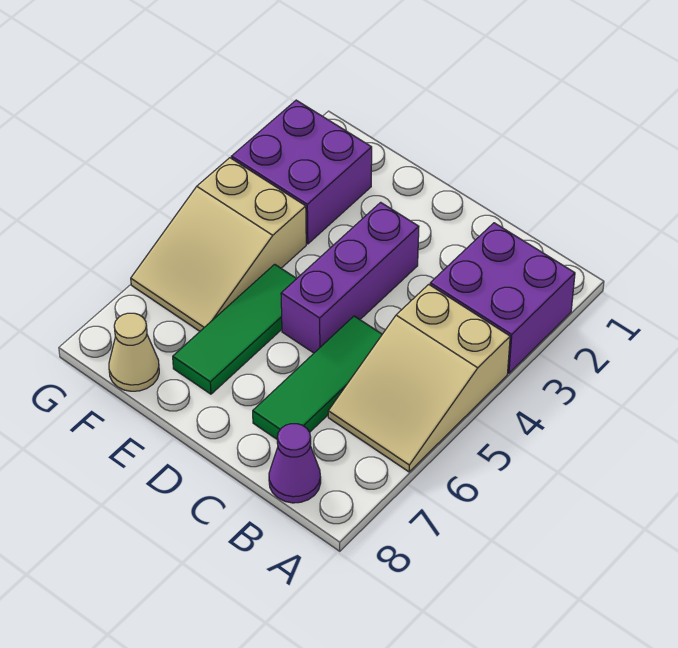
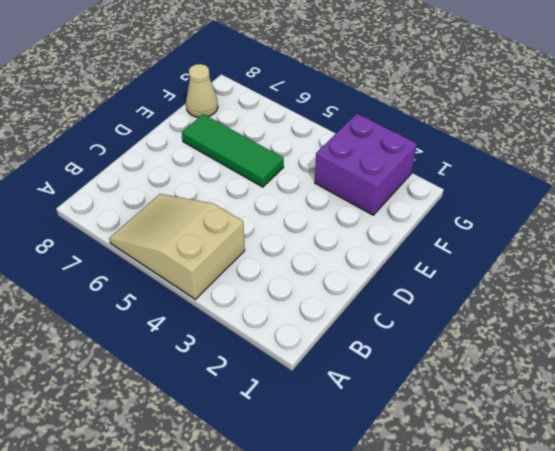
none -> purple 2x2 brick [430,223,575,373]
none -> purple 1x1 cone [269,424,321,503]

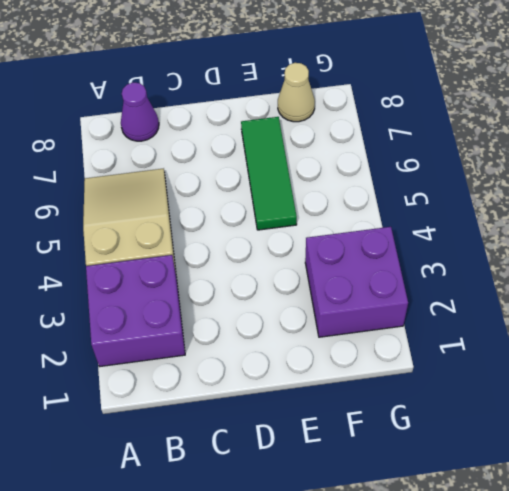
none -> green 1x3 tile [253,316,382,439]
none -> purple 1x3 brick [281,202,419,353]

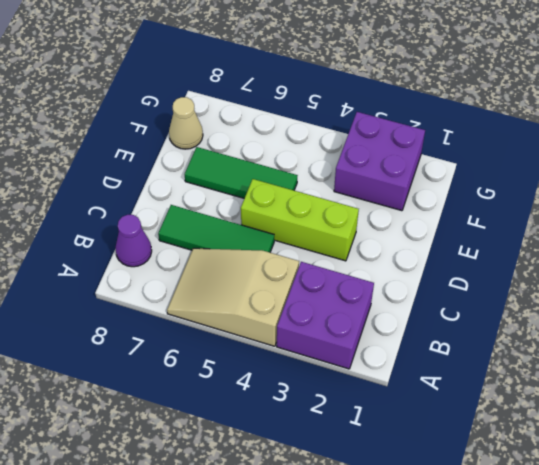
lime 1x3 brick [241,179,359,261] -> purple 1x3 brick [281,202,419,353]
none -> tan 2x3 slope [131,158,306,331]

